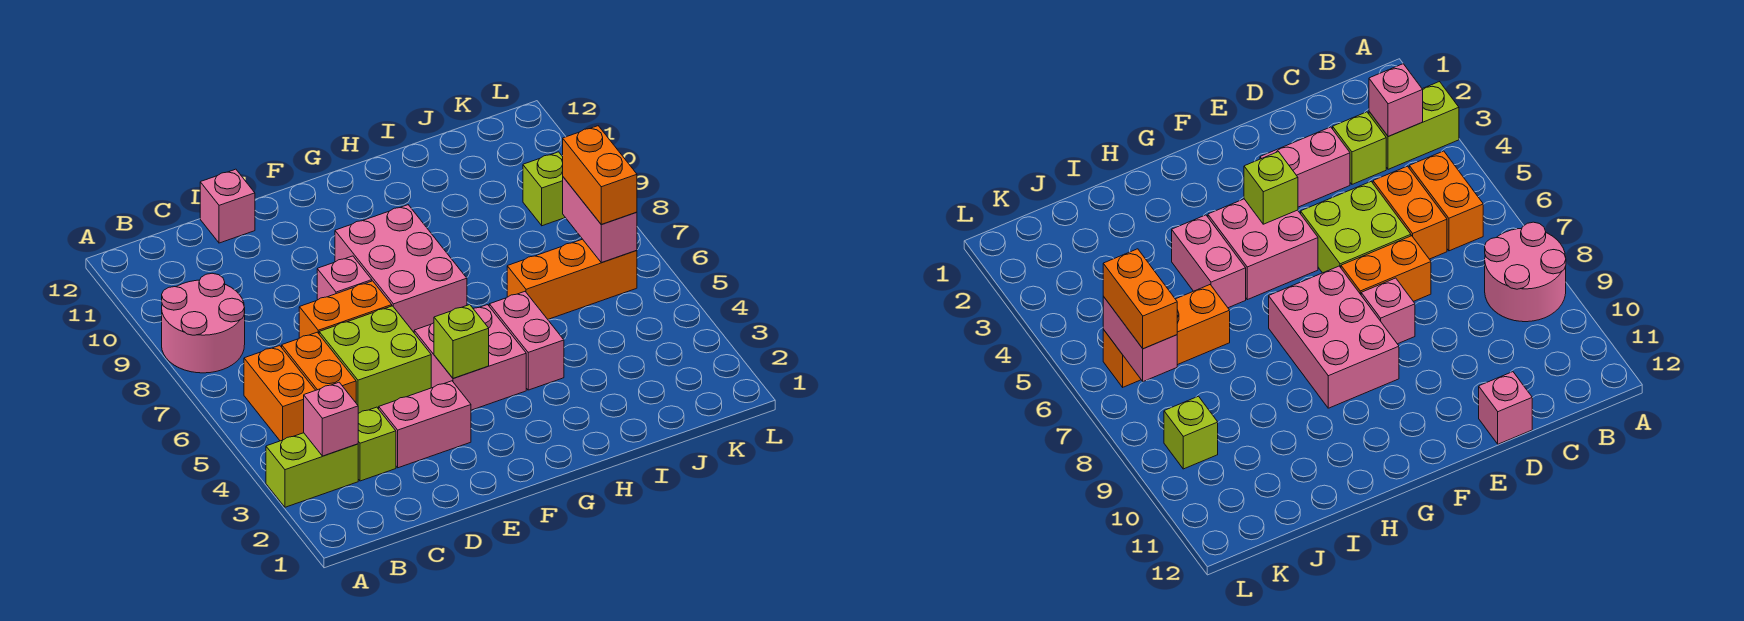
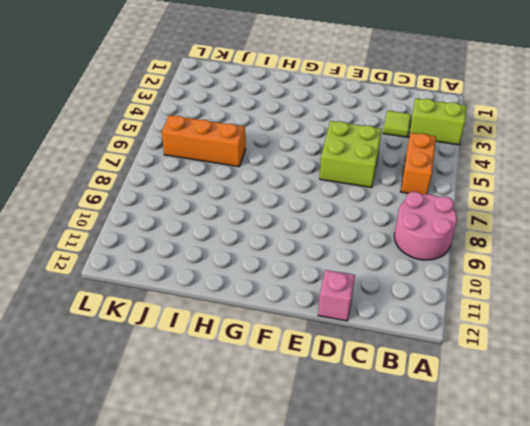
lime 1x1 tile [383,111,411,137] -> lime 1x1 brick [358,407,396,481]
none -> orange 1x2 brick [282,332,356,402]
none -> pink 1x2 brick [379,381,471,468]
none -> orange 1x2 brick [299,281,392,338]

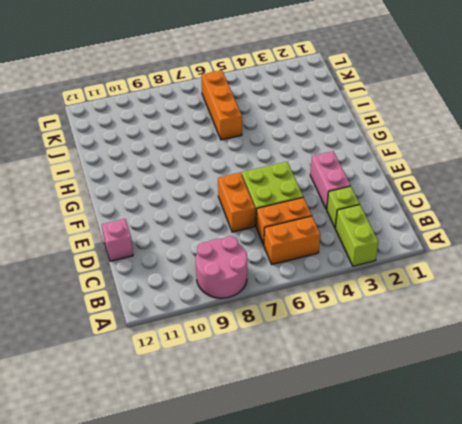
none -> pink 1x1 brick [317,256,372,300]
none -> pink 2x2 brick [414,305,526,410]
none -> pink 2x3 brick [335,205,467,332]

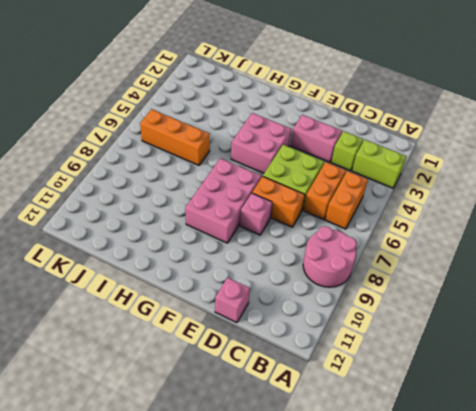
none -> pink 1x2 brick [489,292,564,390]
none -> lime 1x1 brick [523,152,565,226]
none -> pink 1x1 brick [304,382,358,456]

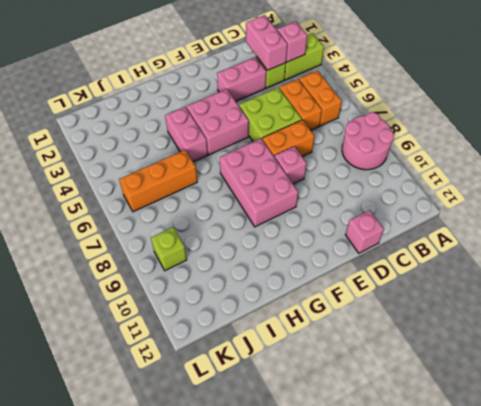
pink 1x2 brick [246,15,287,70] -> pink 1x2 brick moved to [563,177,637,263]
none -> lime 1x1 brick [434,305,489,378]
none -> orange 1x2 brick [563,126,637,224]

